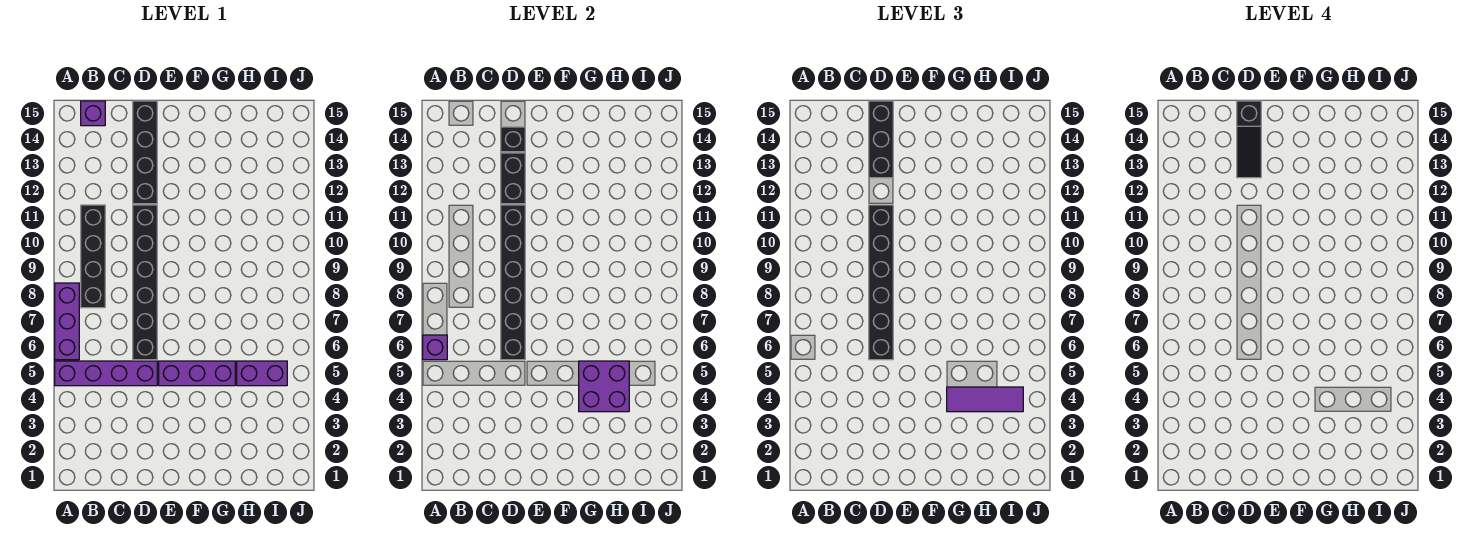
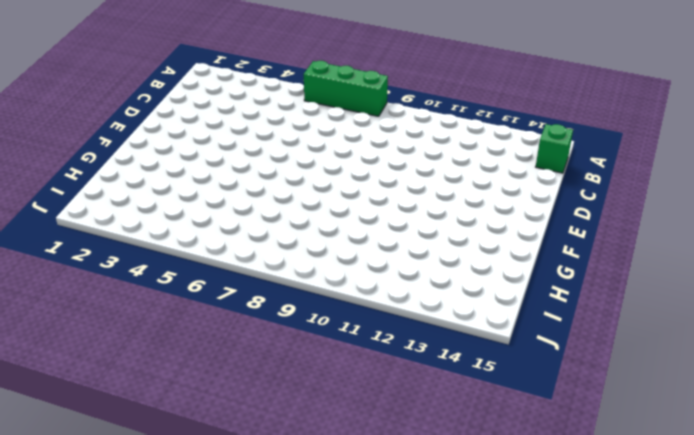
green 1x3 brick [304,61,388,116] -> purple 1x3 brick [55,283,79,360]
green 1x1 brick [536,124,573,173] -> purple 1x1 brick [81,101,105,126]
none -> purple 1x4 brick [55,361,157,386]
none -> black 1x4 brick [81,205,105,308]
none -> black 1x6 brick [133,205,157,360]

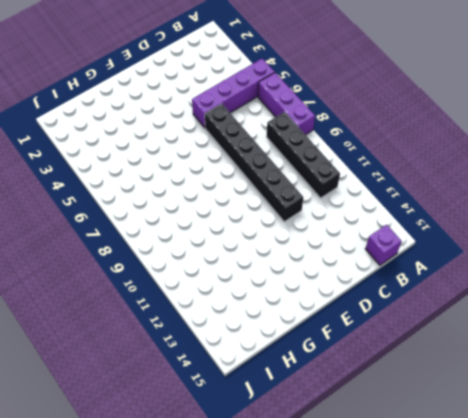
none -> black 1x4 brick [133,101,157,204]
none -> purple 1x3 brick [159,361,235,386]
none -> purple 1x2 brick [237,361,287,386]

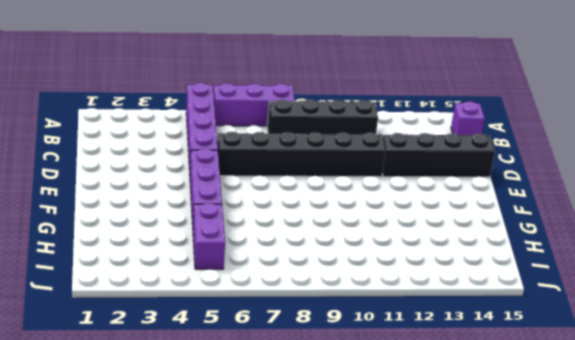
none -> purple 1x1 brick [423,335,447,360]
none -> black 1x6 brick [501,205,525,360]
none -> black 1x2 brick [501,153,525,204]

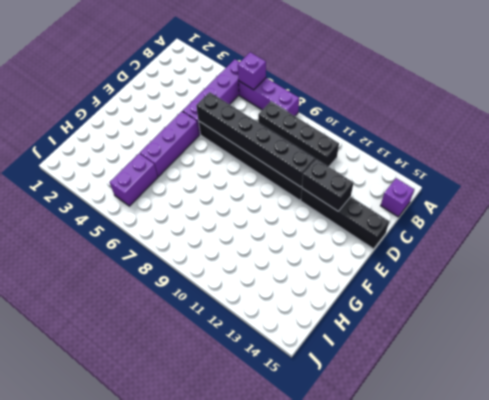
none -> black 1x1 brick [501,127,525,152]
none -> purple 2x2 brick [579,361,629,412]
none -> black 1x6 brick [869,205,893,360]

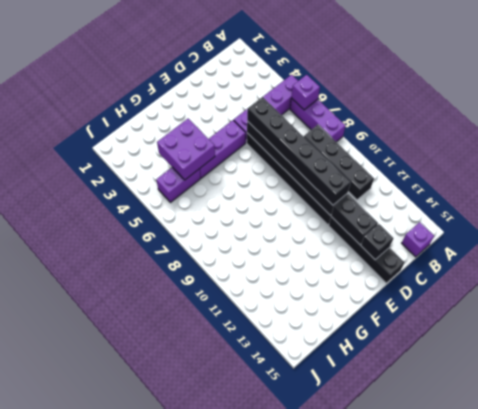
none -> black 1x3 brick [869,101,893,178]
none -> purple 1x3 tile [947,387,1023,412]
none -> black 1x3 slope [1237,101,1261,178]

